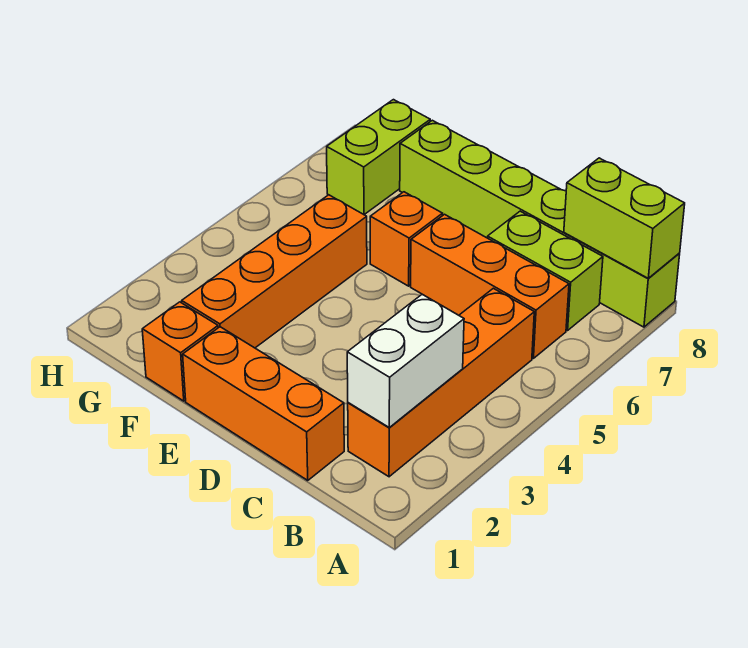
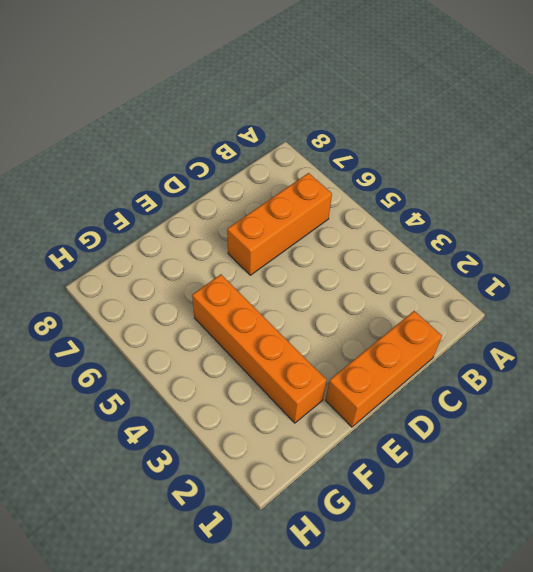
none -> lime 1x6 brick [400,120,680,327]
none -> orange 1x4 brick [348,288,534,477]

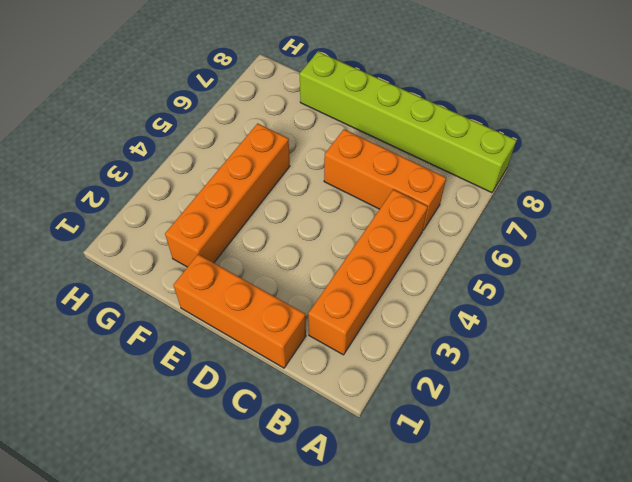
none -> lime 1x2 brick [488,211,603,330]
none -> orange 1x1 brick [370,192,443,286]

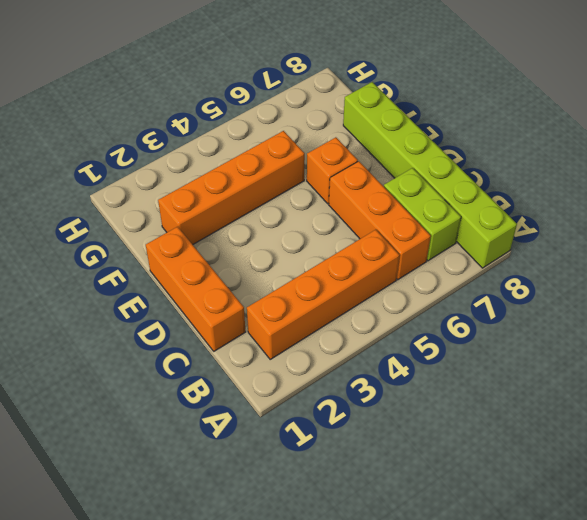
none -> orange 1x1 brick [142,302,218,401]
none -> lime 1x2 brick [327,100,430,215]

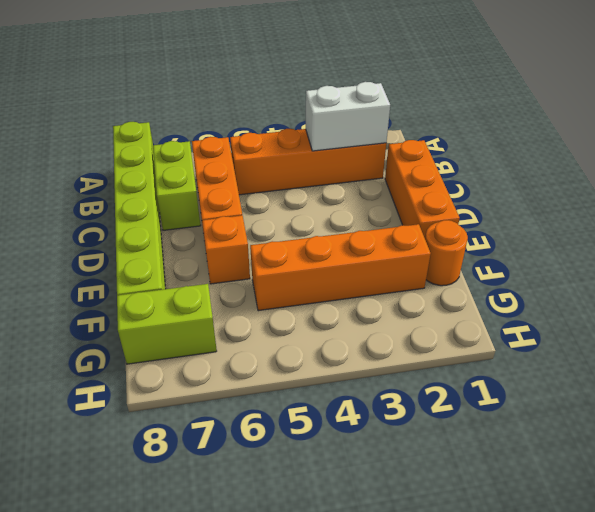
orange 1x1 round brick [425,220,468,286] -> orange 1x1 brick [142,302,218,401]
none -> lime 1x2 brick [564,158,685,278]

